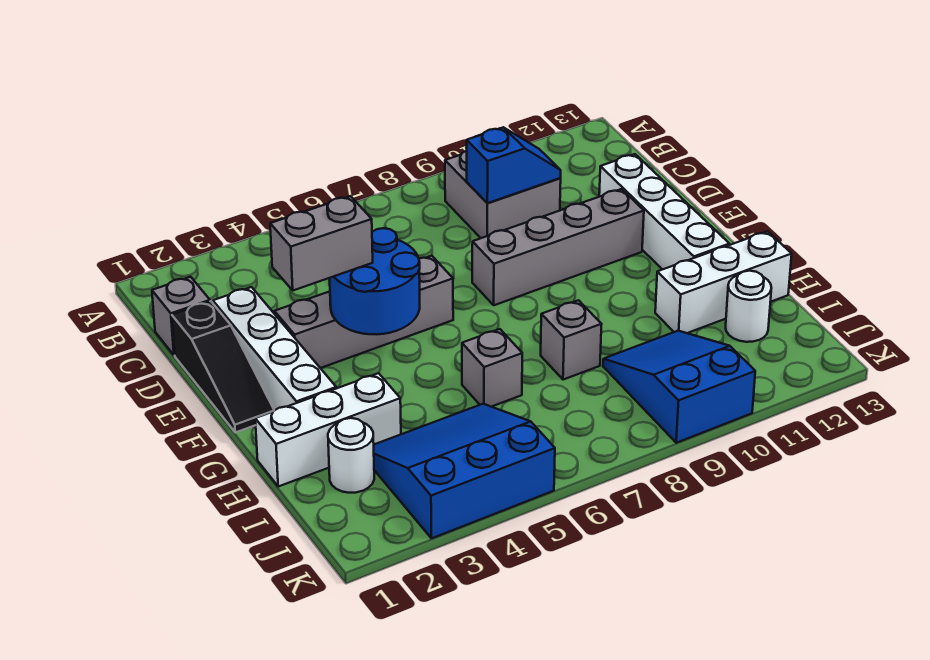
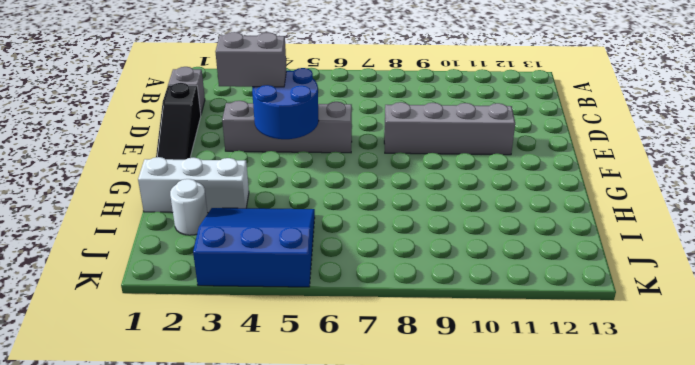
none -> grey 2x2 brick [445,151,561,238]
none -> white 1x4 brick [213,287,336,410]
none -> white 1x4 brick [599,154,729,270]

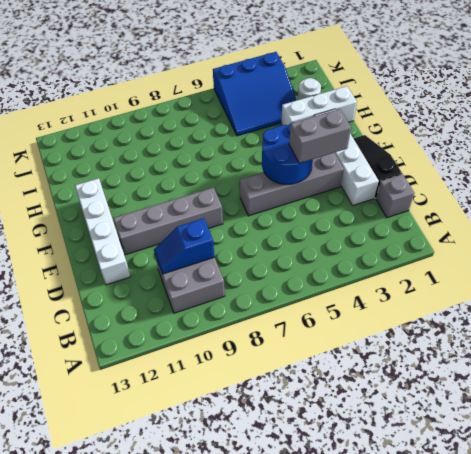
none -> grey 1x1 brick [462,329,522,407]
none -> grey 1x1 brick [541,300,602,380]
none -> white 1x3 brick [655,231,792,333]

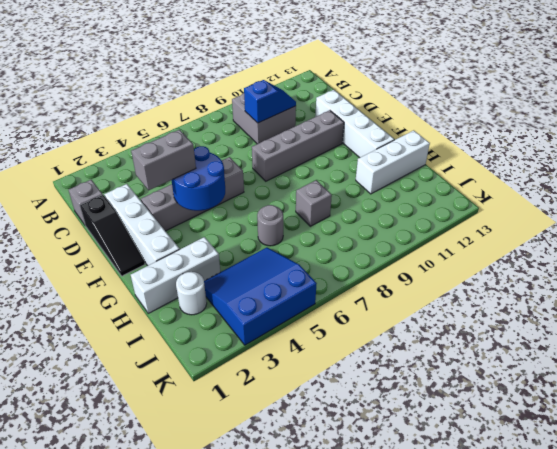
grey 1x1 round brick [257,205,283,246] -> grey 1x1 brick [462,329,522,407]
none -> blue 2x3 slope [603,331,755,443]
none -> white 1x1 round brick [726,271,771,342]

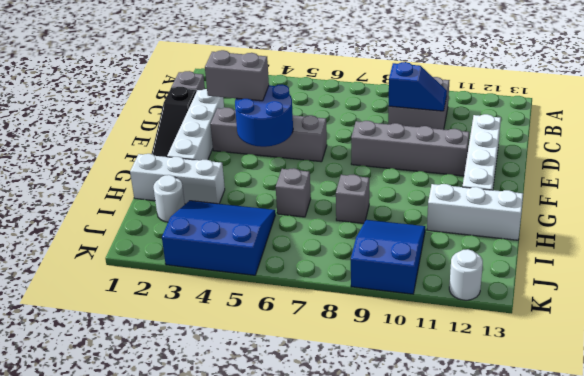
white 1x1 round brick [449,249,483,300] -> white 1x1 round brick moved to [726,271,771,342]

